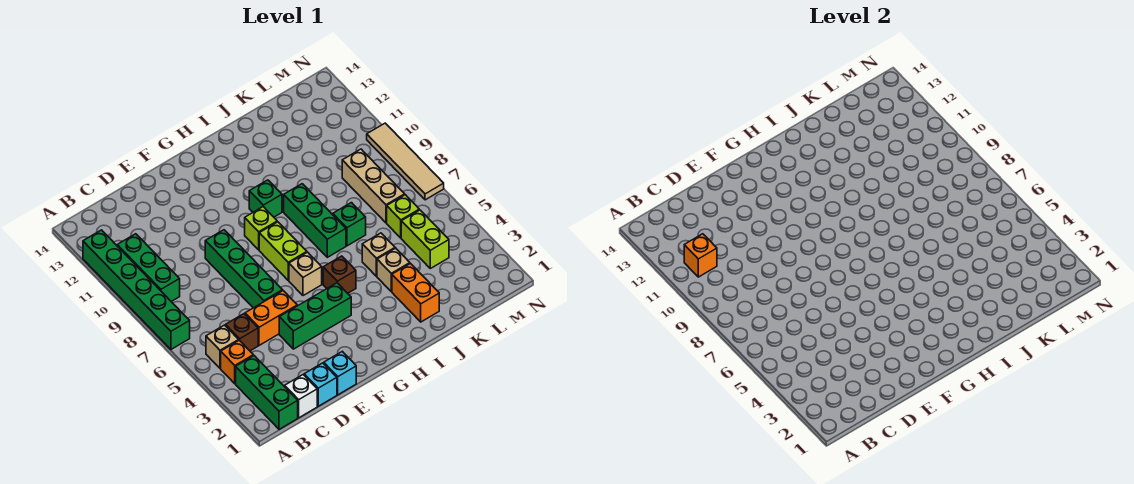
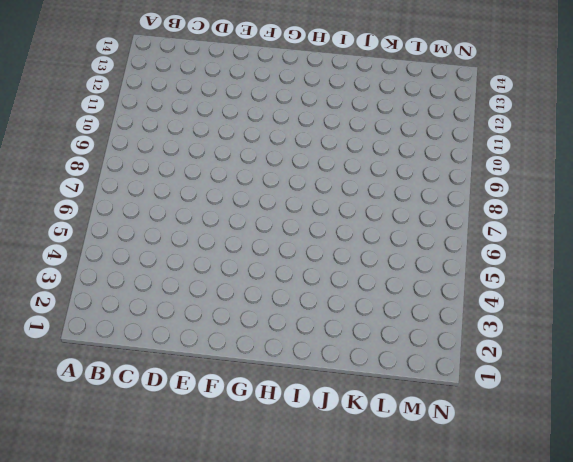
none -> green 1x6 brick [83,230,190,349]
none -> green 1x3 brick [236,356,298,429]
none -> orange 1x1 brick [221,340,253,384]

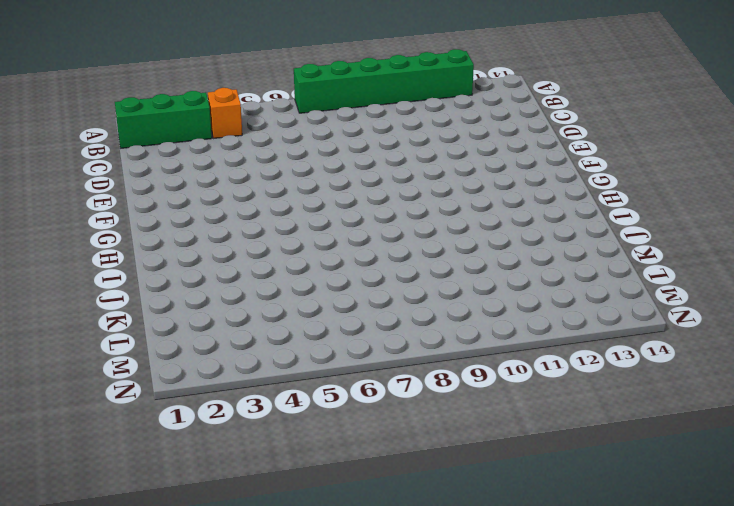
none -> tan 1x1 brick [206,325,239,368]
none -> green 1x3 brick [117,234,180,302]
none -> white 1x1 brick [285,375,317,418]

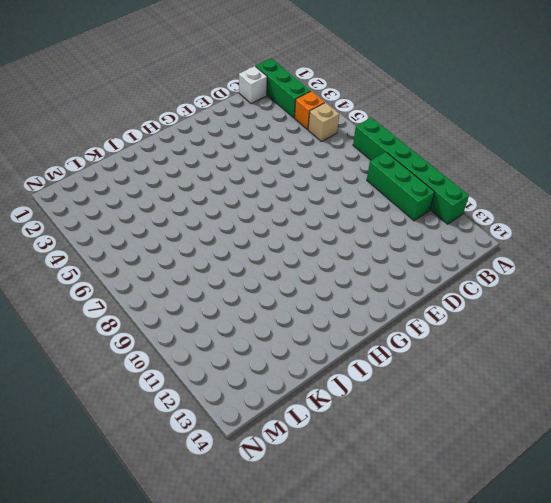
none -> brown 1x1 brick [226,314,258,351]
none -> cyan 1x1 brick [304,363,337,406]
none -> orange 1x2 brick [245,291,297,345]

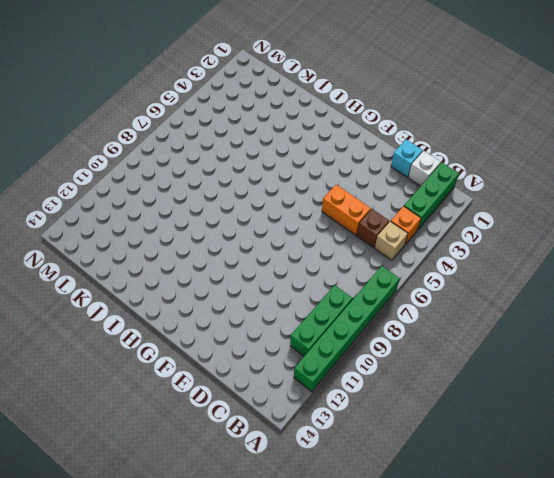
none -> cyan 1x1 brick [324,351,356,395]
none -> green 1x3 brick [279,283,351,349]
none -> green 1x4 brick [205,230,283,308]

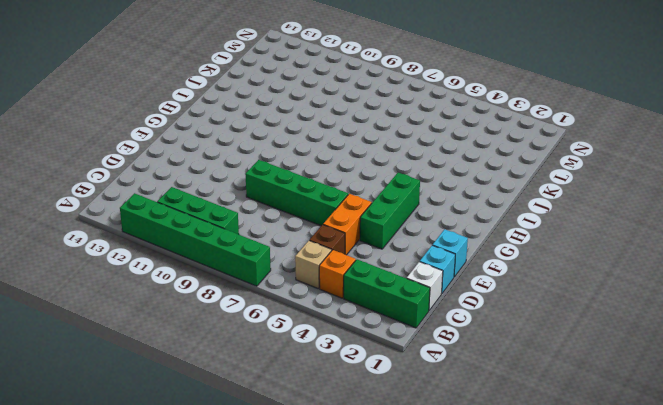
none -> tan 1x1 brick [289,252,322,296]
none -> lime 1x2 brick [259,222,307,280]
none -> lime 1x1 brick [245,207,277,250]

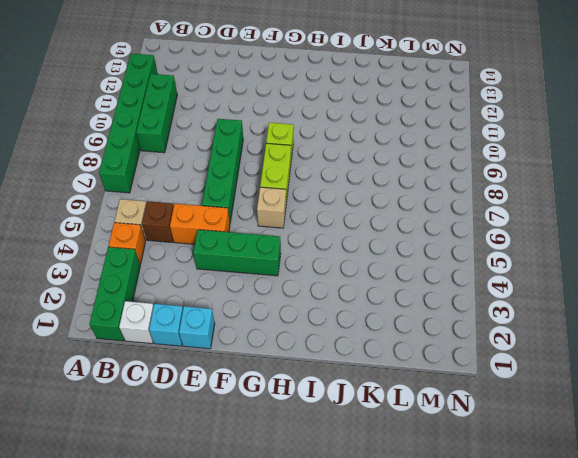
none -> brown 1x1 brick [323,256,356,293]
none -> green 1x1 brick [249,180,282,217]
none -> green 1x3 brick [284,184,346,257]

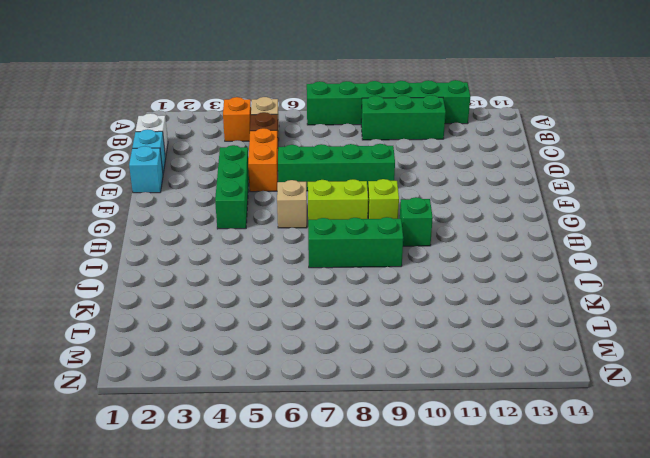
none -> green 1x3 brick [236,356,298,429]
none -> brown 1x1 brick [323,256,356,293]
none -> orange 1x2 brick [392,264,439,322]

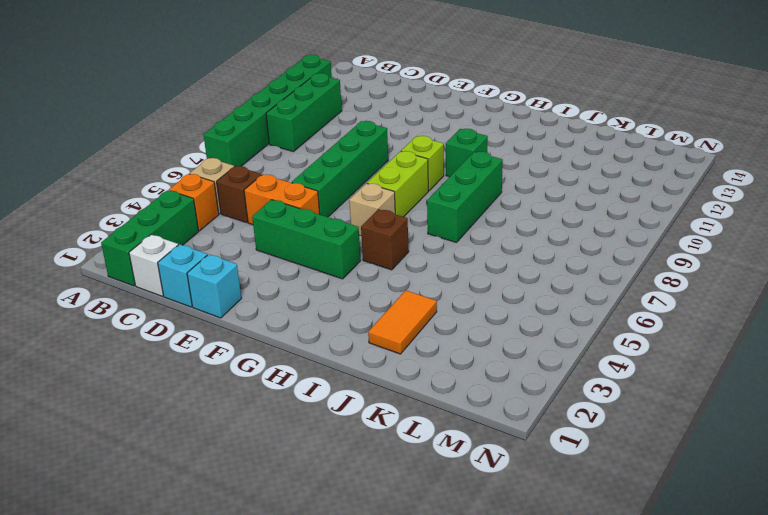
orange 1x2 tile [368,290,437,354] -> orange 1x2 brick [392,264,439,322]
none -> tan 1x1 brick [377,248,410,291]
none -> tan 1x1 brick [362,233,395,276]
none -> green 1x1 brick [333,203,366,246]

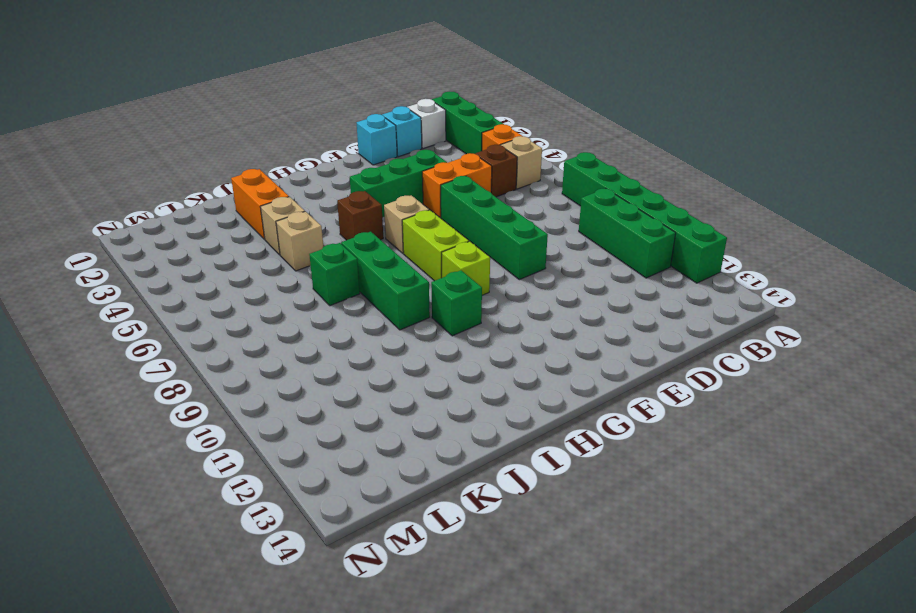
none -> lime 1x2 brick [401,210,449,268]
none -> lime 1x1 brick [387,195,419,238]
none -> tan 1x3 brick [342,149,405,223]

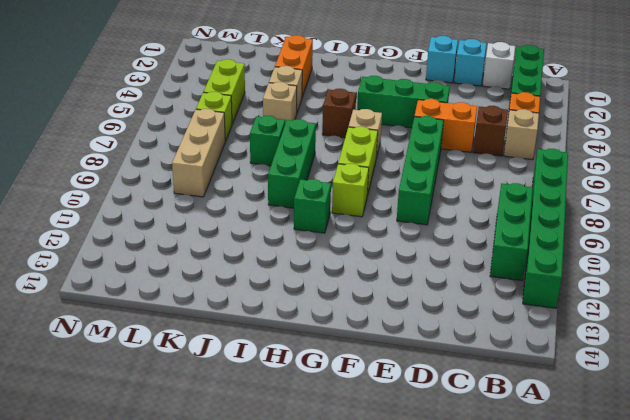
none -> tan 1x4 tile [367,123,444,200]
none -> orange 1x1 brick [684,234,717,277]

